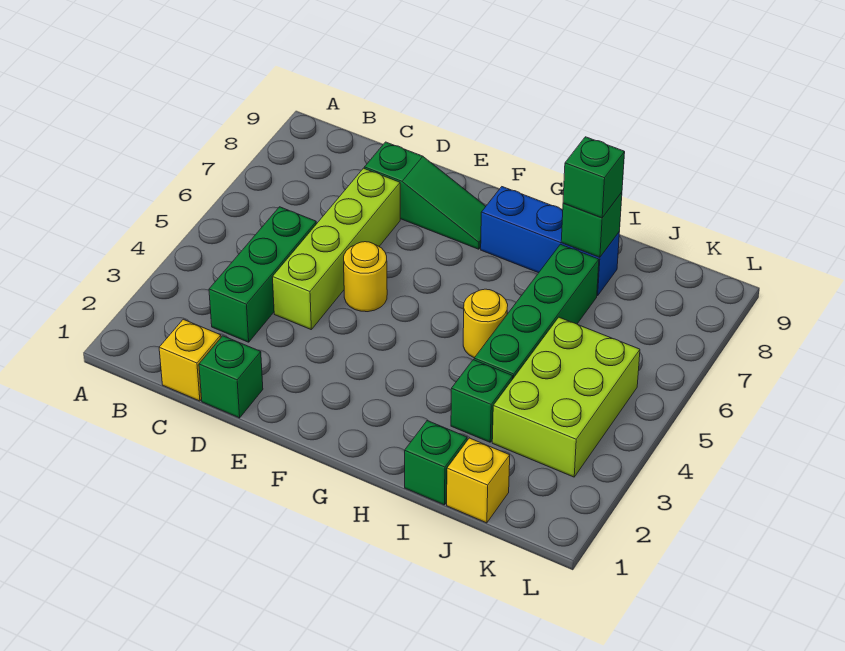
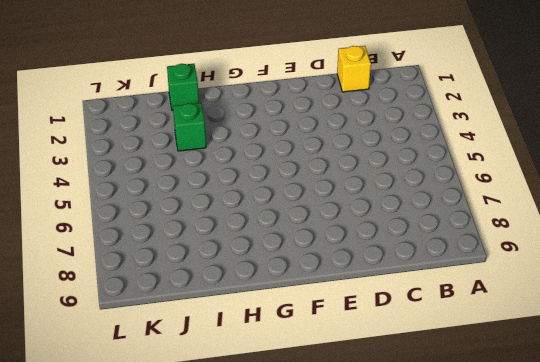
none -> green 1x3 brick [209,207,316,342]
none -> green 1x1 brick [199,336,263,418]
none -> lime 1x4 brick [273,168,400,329]

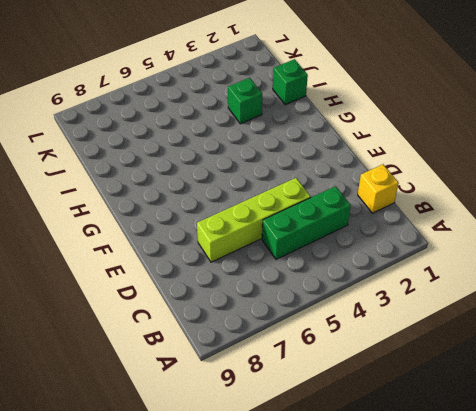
none -> green 1x1 brick [199,336,263,418]
none -> green 1x3 slope [364,142,486,249]
none -> yellow 1x1 round brick [344,242,387,312]

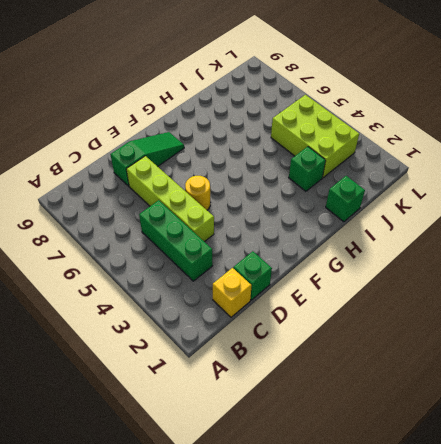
none -> blue 1x3 brick [481,187,619,296]
none -> yellow 1x1 round brick [463,289,508,358]
none -> green 1x4 brick [474,244,599,378]

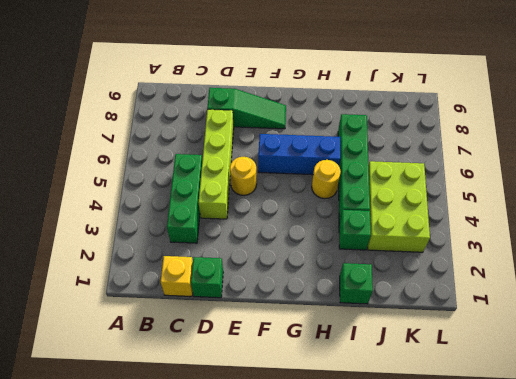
blue 1x3 brick [258,134,340,175] -> blue 1x3 brick moved to [481,187,619,296]
none -> yellow 1x1 brick [447,438,510,523]
none -> green 1x1 brick [561,192,622,257]
none -> green 1x1 brick [563,137,625,218]

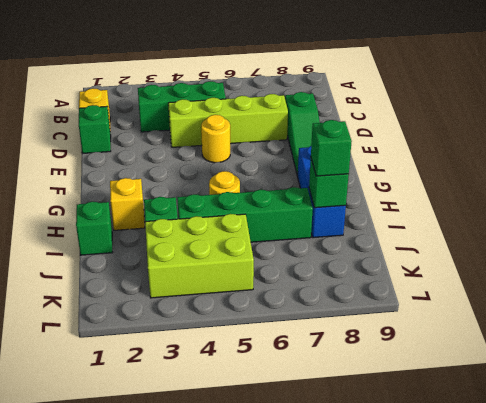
yellow 1x1 brick [110,178,145,230] -> yellow 1x1 brick moved to [447,438,510,523]

